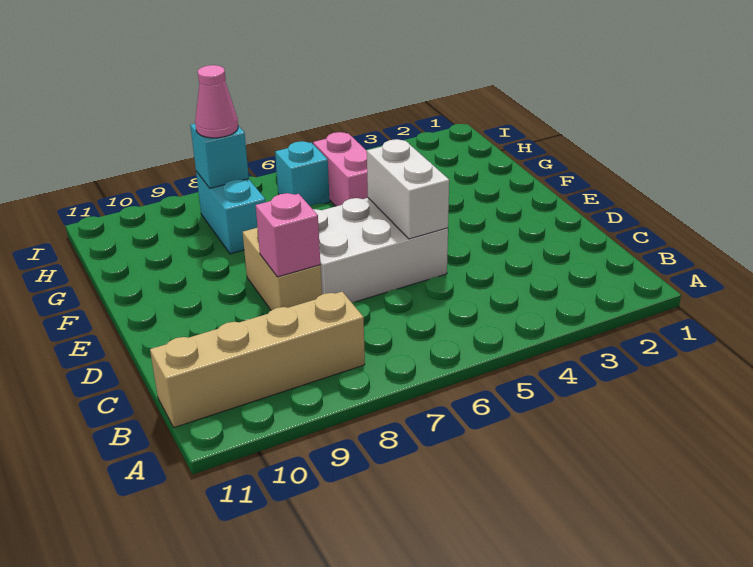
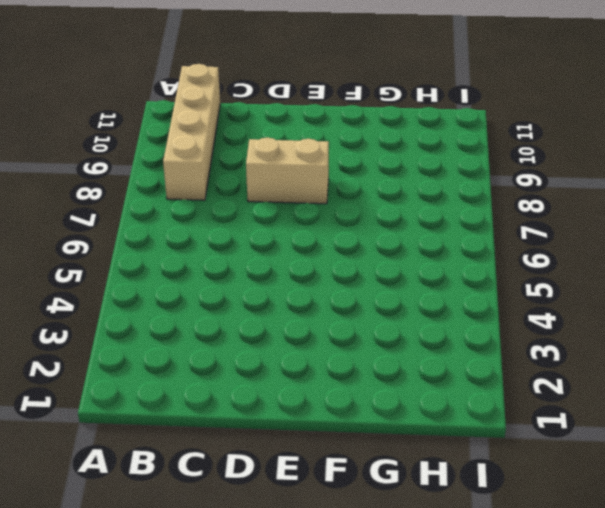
none -> white 2x3 brick [313,198,448,302]
none -> pink 1x2 brick [313,132,368,206]

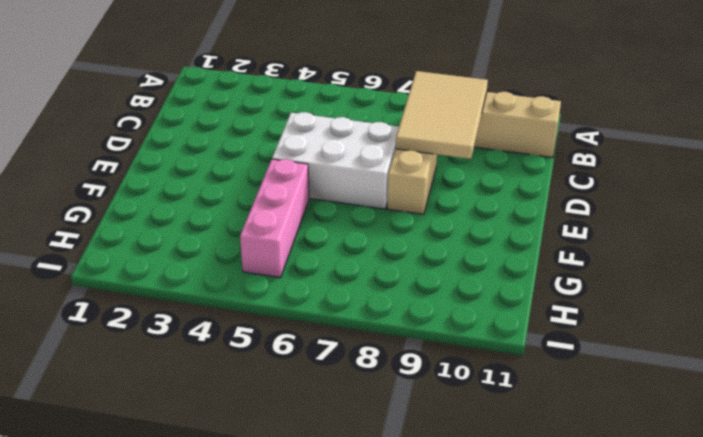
tan 2x3 tile [396,71,488,159] -> pink 1x1 brick [256,193,320,277]
pink 1x3 brick [240,159,309,278] -> pink 1x2 brick [313,132,368,206]
none -> cyan 1x2 brick [196,171,265,254]
none -> cyan 1x1 brick [275,141,330,206]

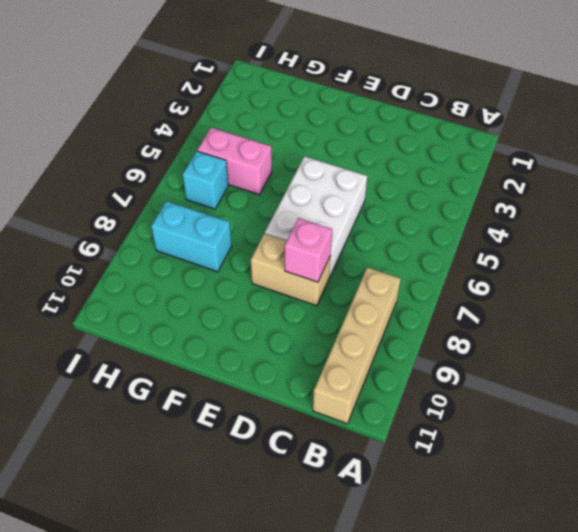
none -> white 1x2 brick [367,139,449,239]
none -> cyan 1x1 brick [190,124,249,188]

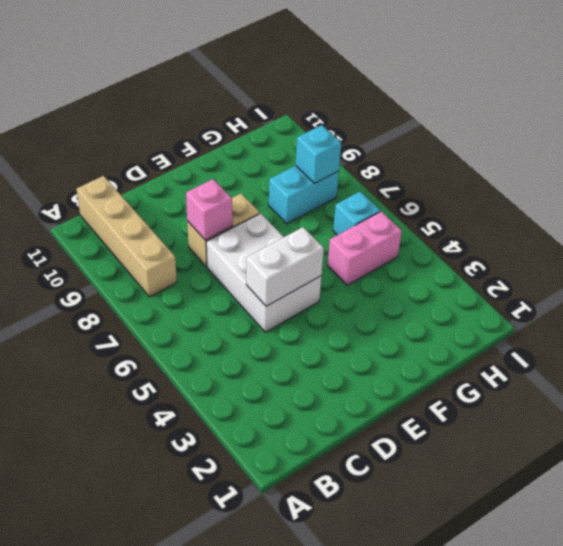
none -> pink 1x1 cone [195,65,238,138]

